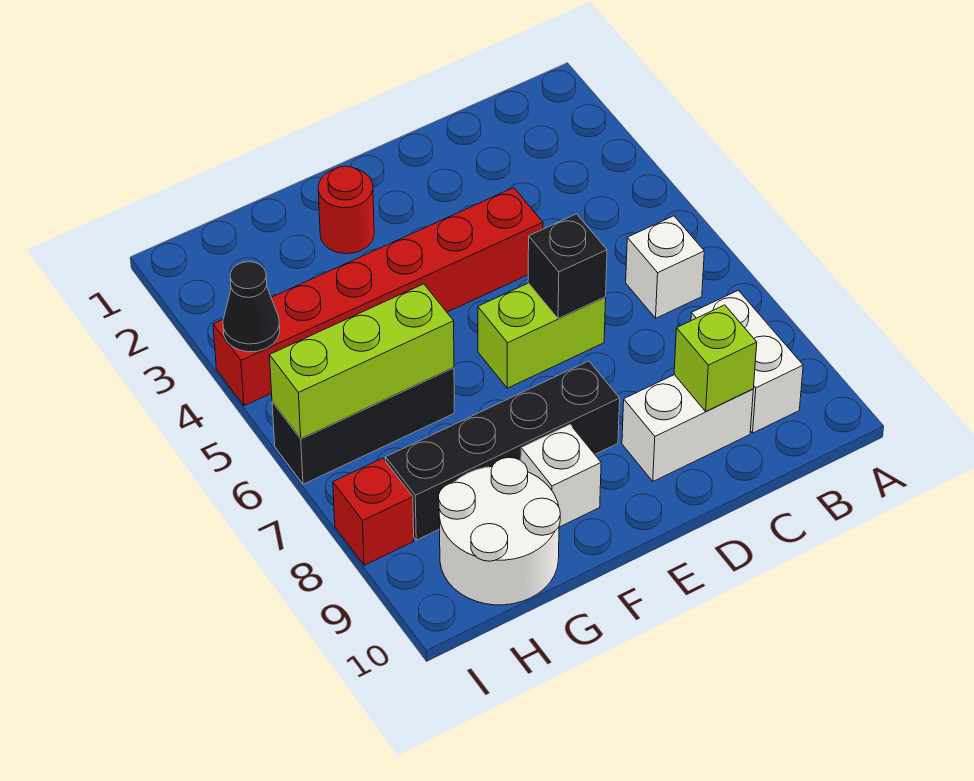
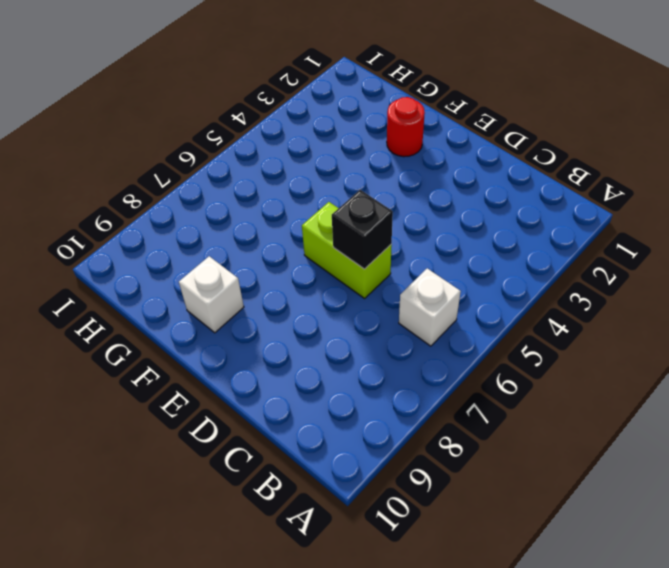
none -> white 1x2 brick [691,290,803,433]
none -> white 1x2 brick [622,375,753,481]
none -> red 1x6 brick [213,188,543,406]

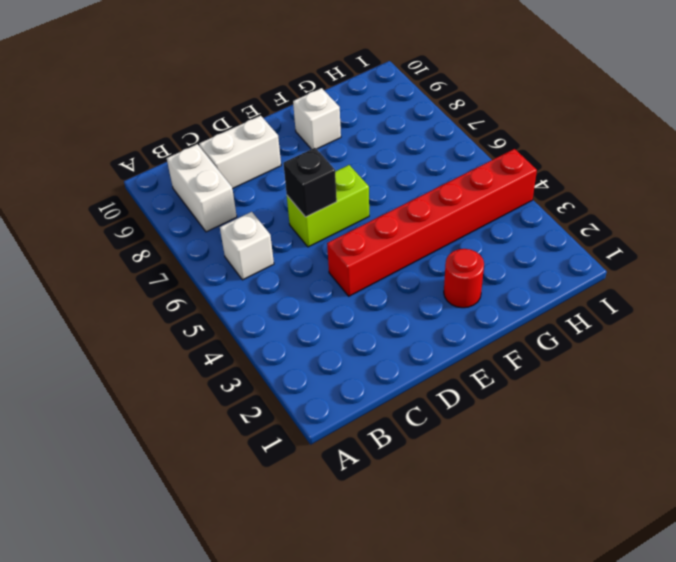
none -> black 1x4 brick [386,361,620,540]
none -> black 1x3 brick [272,368,454,484]
none -> white 2x2 round brick [439,458,560,605]

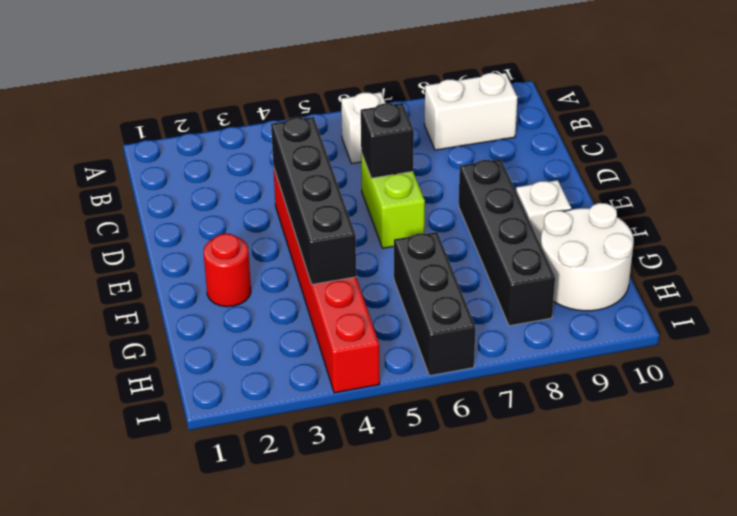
black 1x4 brick [271,117,356,285] -> none
none -> white 1x2 brick [622,375,753,481]
none -> red 1x1 brick [333,458,414,565]
none -> lime 1x1 brick [674,305,757,411]

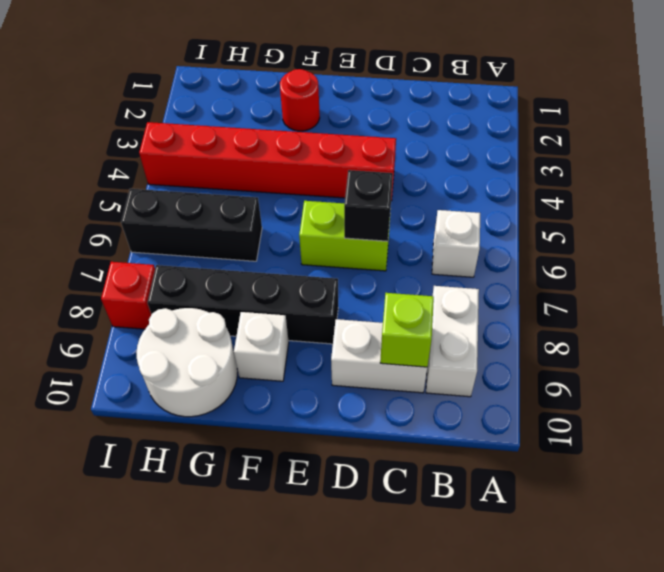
none -> lime 1x3 brick [269,284,454,439]
none -> black 1x1 cone [223,262,280,352]

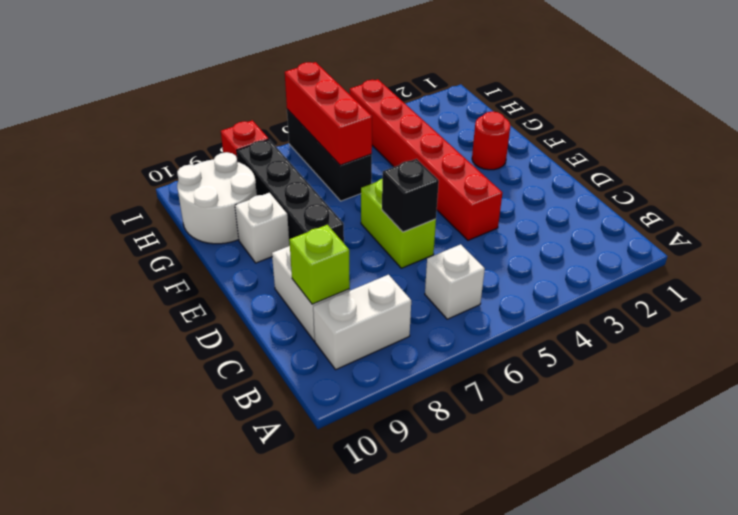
red 1x3 brick [285,62,372,165] -> lime 1x3 brick [269,284,454,439]
none -> black 1x1 cone [223,262,280,352]

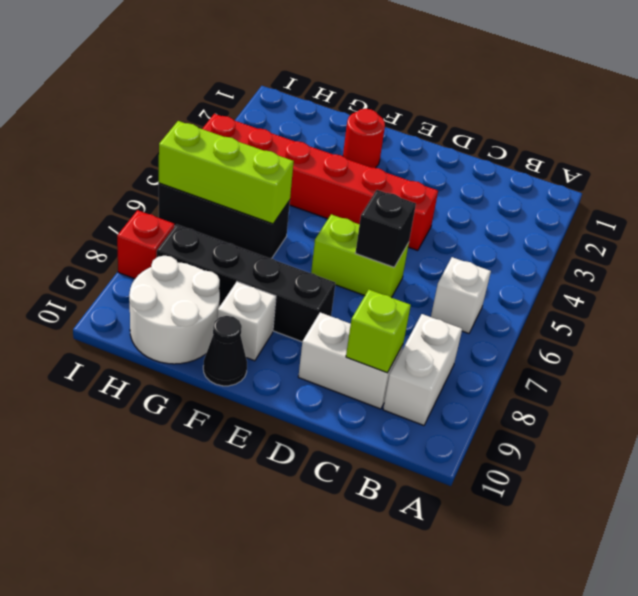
black 1x1 cone [203,316,247,386] -> black 1x1 cone moved to [223,262,280,352]

